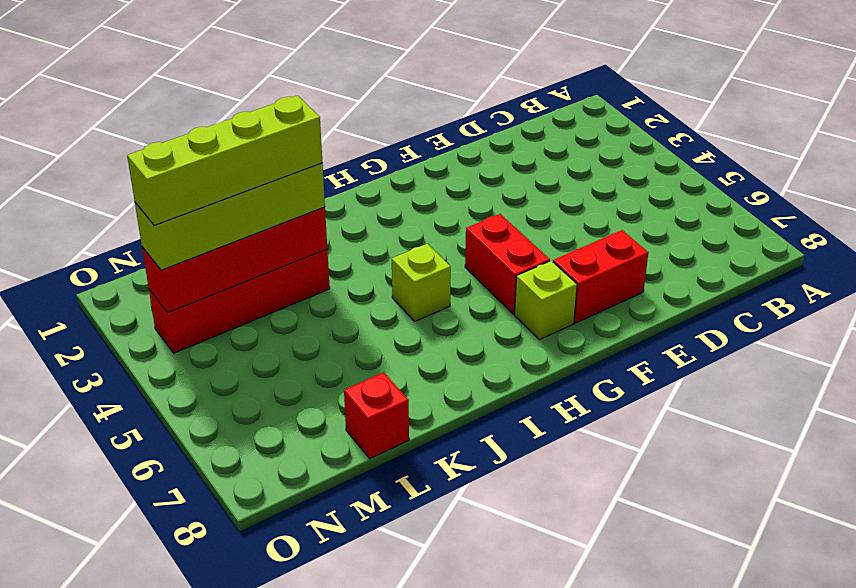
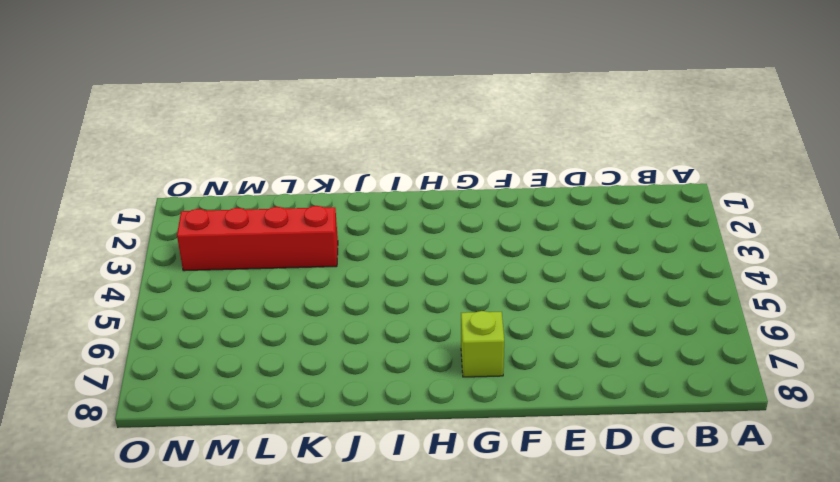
none -> red 1x2 brick [553,230,648,323]
none -> red 1x2 brick [465,214,550,314]

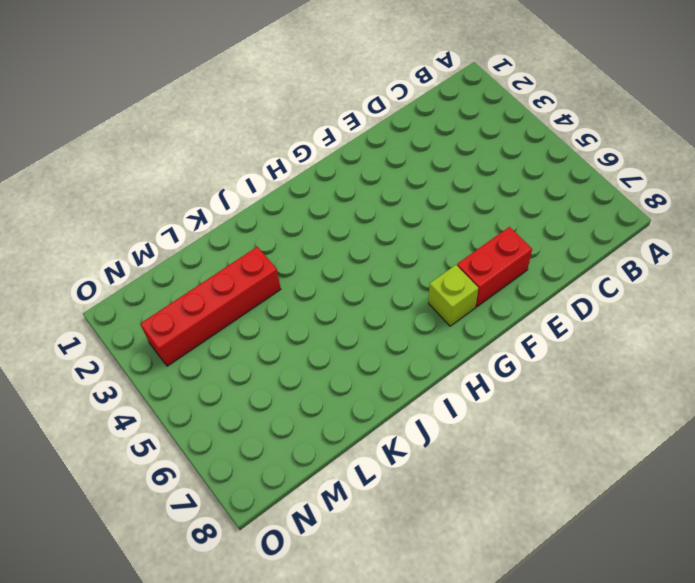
none -> red 1x2 brick [465,214,550,314]
none -> lime 1x1 brick [392,244,451,321]

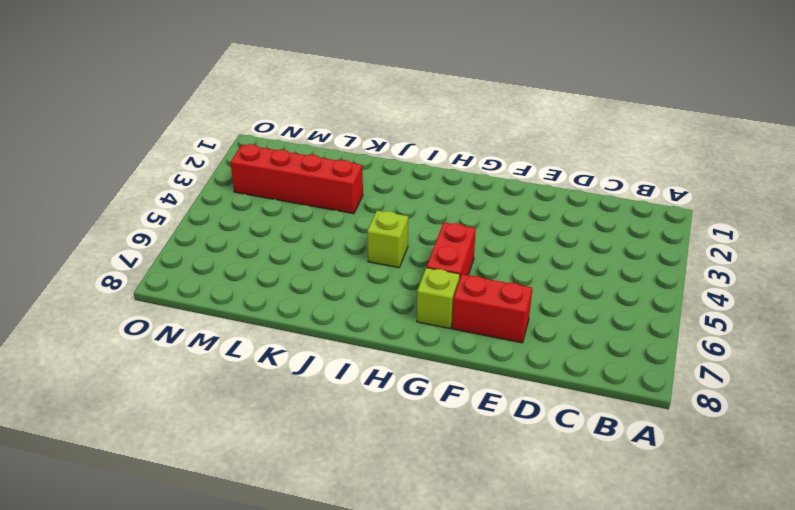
none -> red 1x1 brick [344,372,409,458]
none -> red 1x4 brick [142,207,327,313]

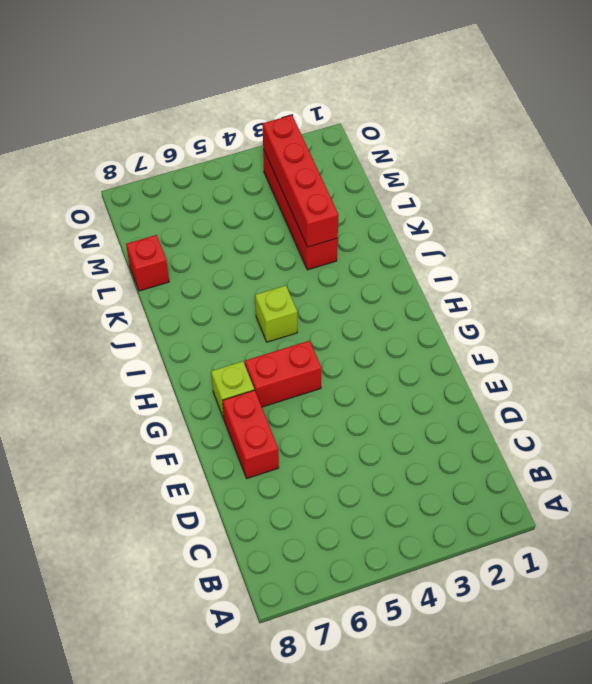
none -> lime 1x4 brick [135,163,325,270]
none -> lime 1x4 brick [127,96,322,225]

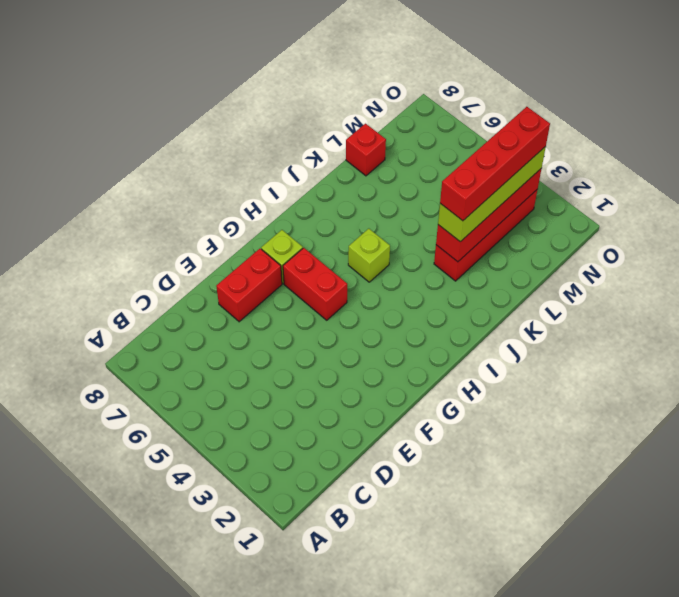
red 1x4 brick [440,107,550,221] -> lime 1x4 brick [127,96,322,225]

